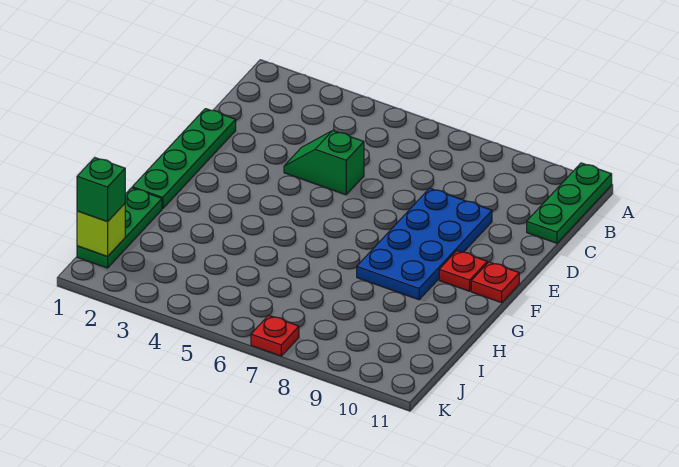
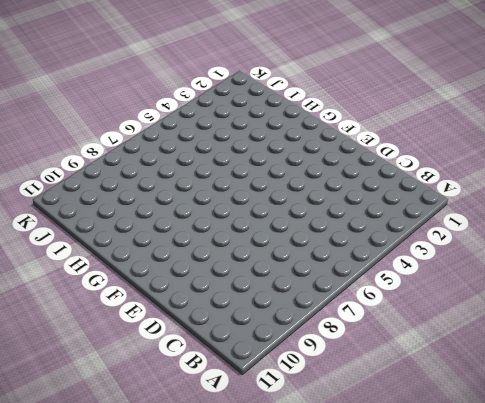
none -> green 1x3 plate [527,163,612,243]
none -> green 1x4 plate [132,109,236,209]

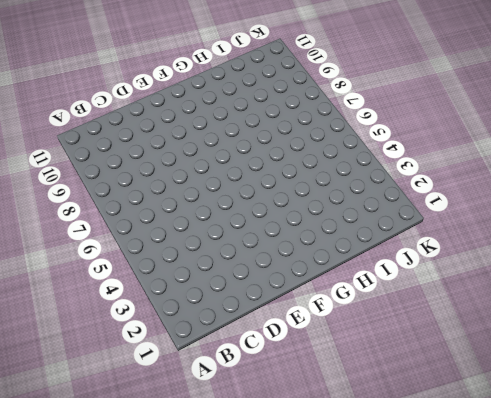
none -> green 1x3 plate [527,163,612,243]
none -> green 1x4 plate [132,109,236,209]

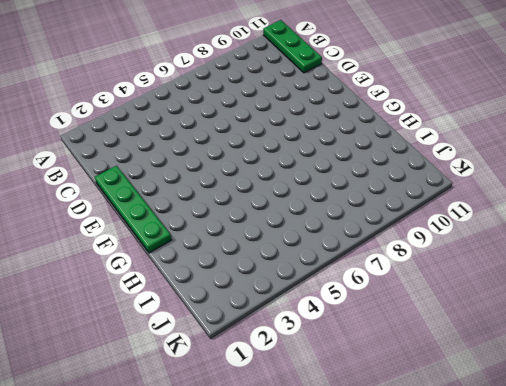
none -> green 1x2 slope [284,131,364,195]
none -> blue 2x4 plate [357,188,492,300]

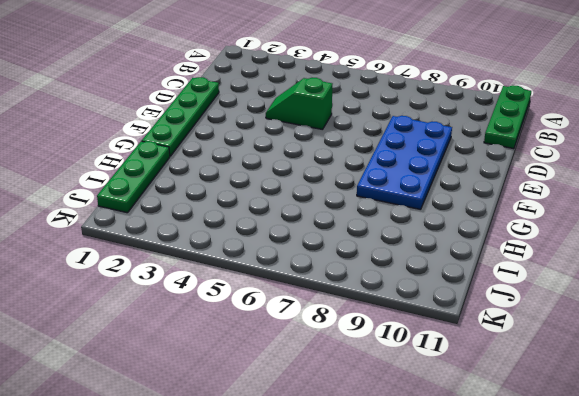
none -> red 1x1 plate [439,251,487,291]
none -> red 1x1 plate [471,262,519,303]

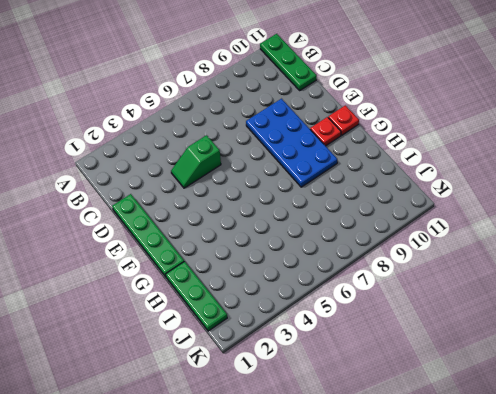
none -> red 1x1 plate [251,315,299,356]
none -> lime 1x1 brick [77,204,125,256]

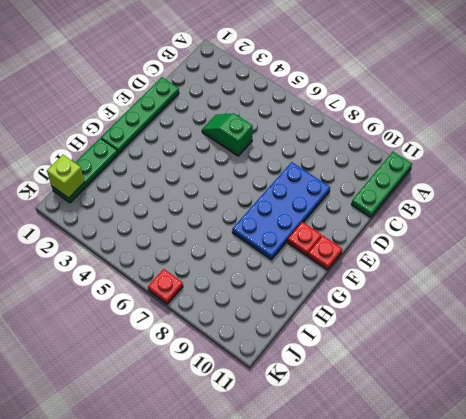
none -> green 1x1 brick [77,158,125,222]

